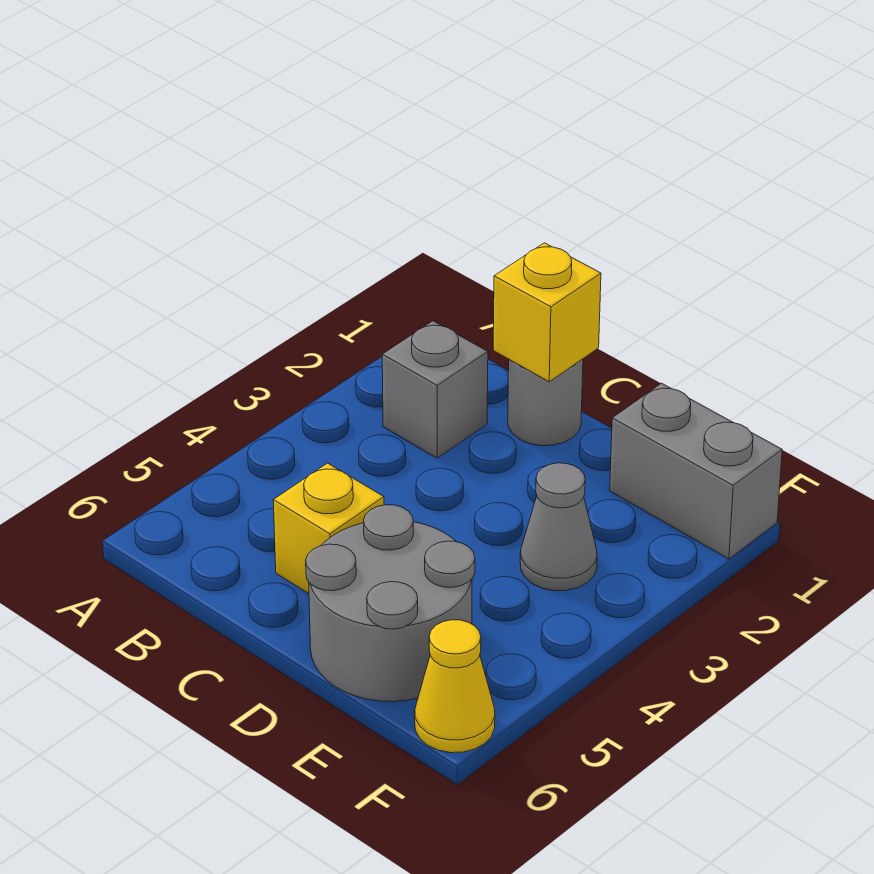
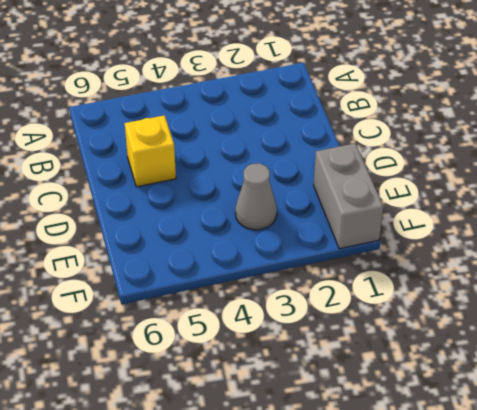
none -> grey 1x1 brick [382,321,488,458]
none -> grey 1x1 round brick [508,359,583,446]

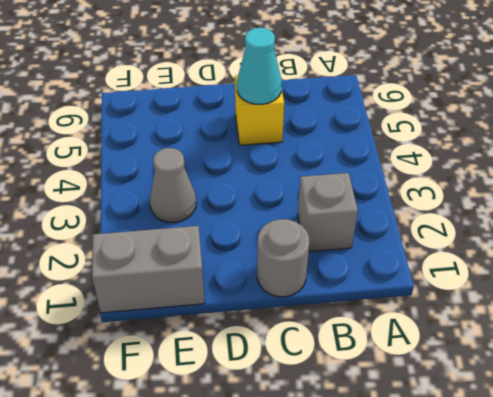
cyan 1x1 cone [237,28,282,104] -> none
none -> grey 2x2 round brick [306,505,475,702]
none -> yellow 1x1 cone [415,620,495,753]

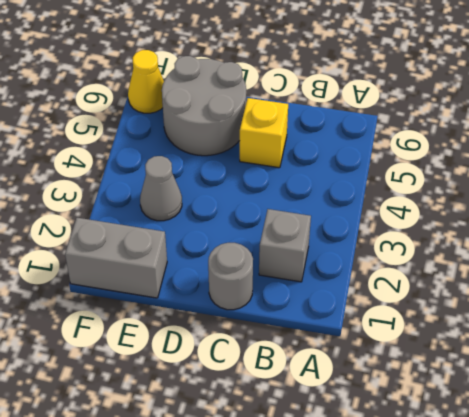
none -> yellow 1x1 brick [493,243,601,382]

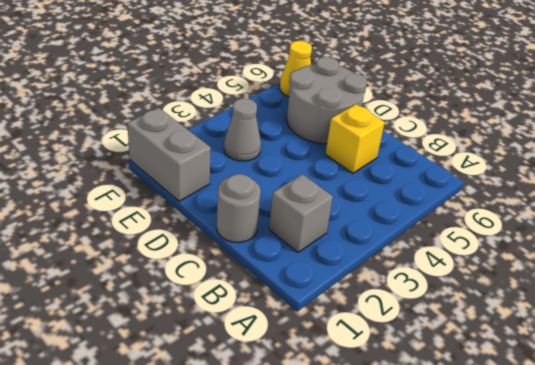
none -> yellow 1x1 brick [493,243,601,382]

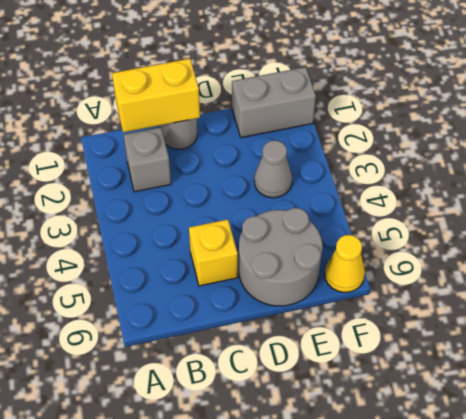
yellow 1x2 brick [112,59,200,132] -> yellow 1x1 brick [493,243,601,382]

